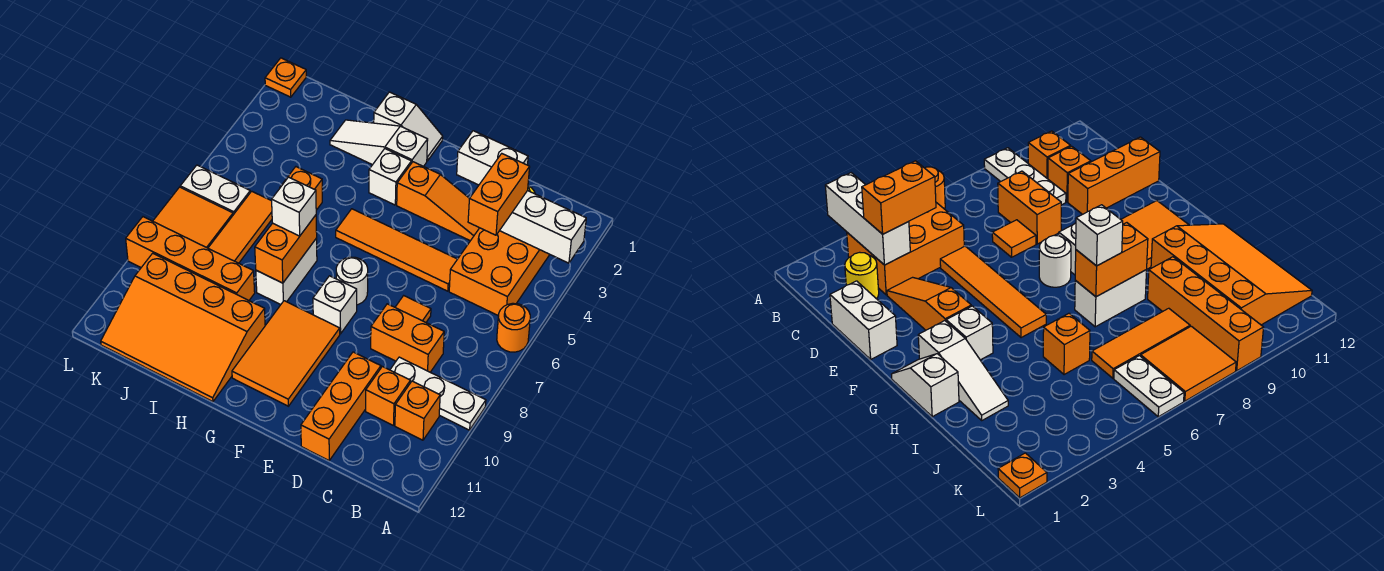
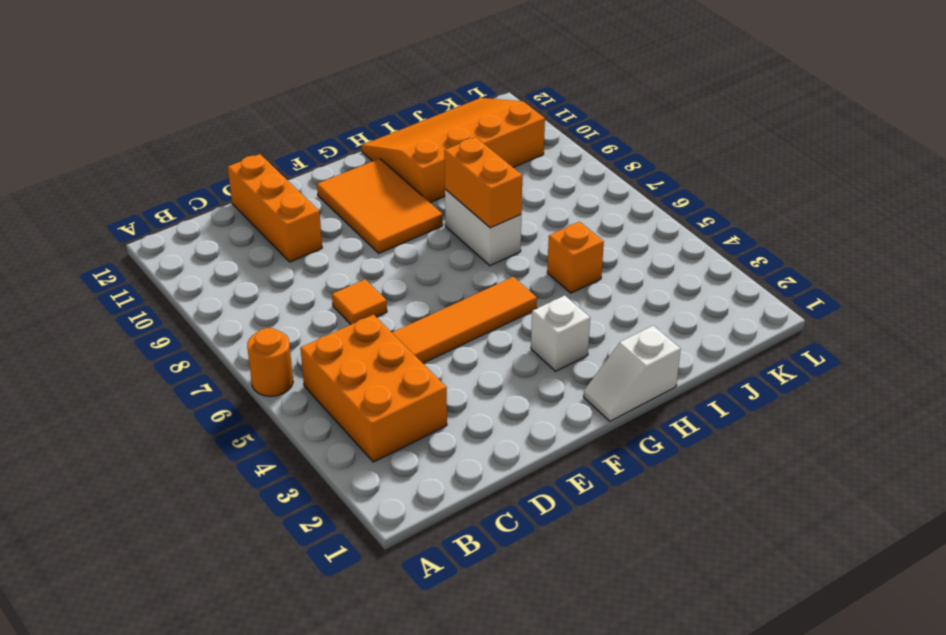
none -> white 1x3 plate [390,357,486,430]
none -> orange 1x1 brick [395,381,440,440]
none -> yellow 1x1 round brick [845,252,879,299]
none -> orange 1x2 brick [371,304,444,372]

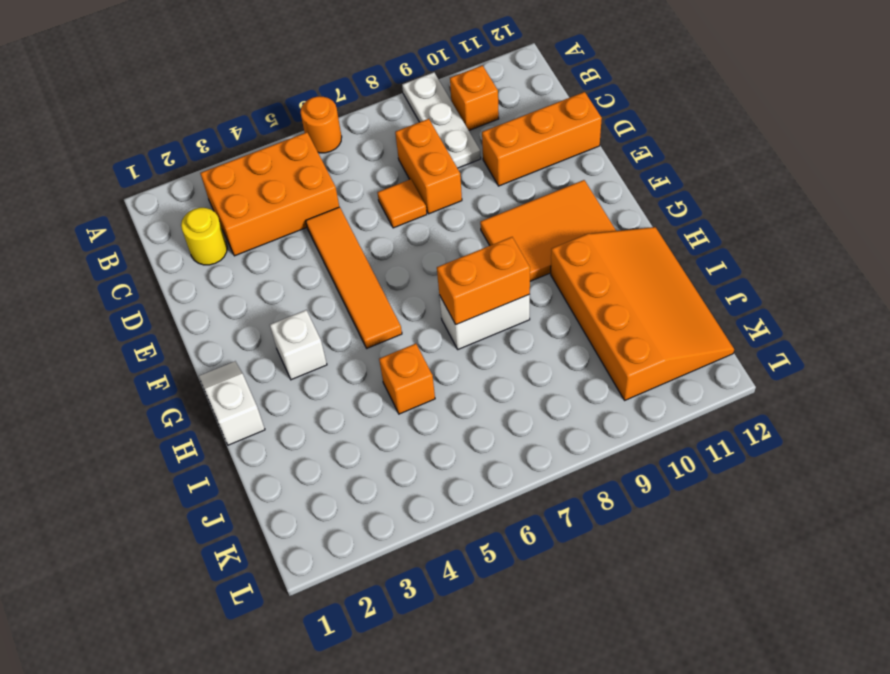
none -> orange 1x1 brick [366,366,410,426]
none -> white 1x2 brick [457,131,528,185]
none -> orange 1x3 slope [397,162,479,241]
none -> white 1x1 round brick [336,257,368,305]

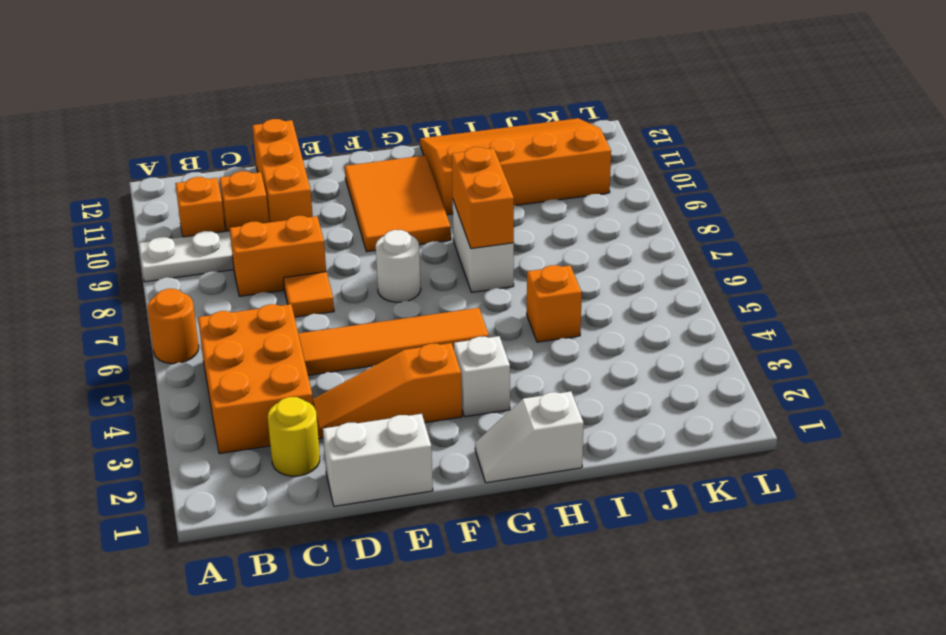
none -> white 1x1 brick [313,276,357,334]
none -> white 1x3 slope [330,120,428,166]
none -> orange 1x4 brick [126,217,255,300]
none -> orange 1x3 tile [208,191,272,263]

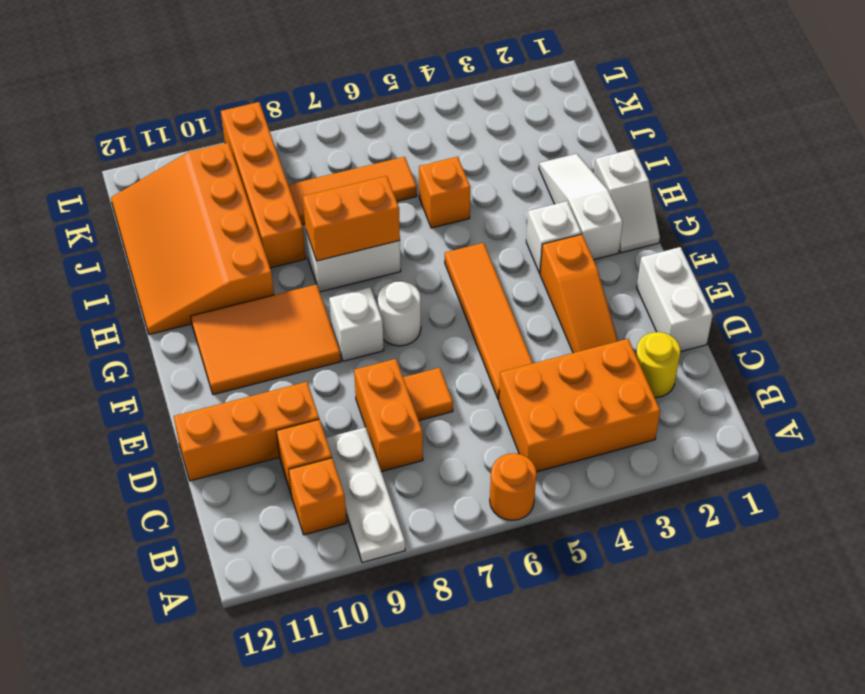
none -> white 1x2 plate [180,165,250,215]
none -> orange 2x2 tile [153,187,233,248]
none -> orange 1x1 plate [265,58,306,97]
none -> white 1x3 brick [500,191,586,263]

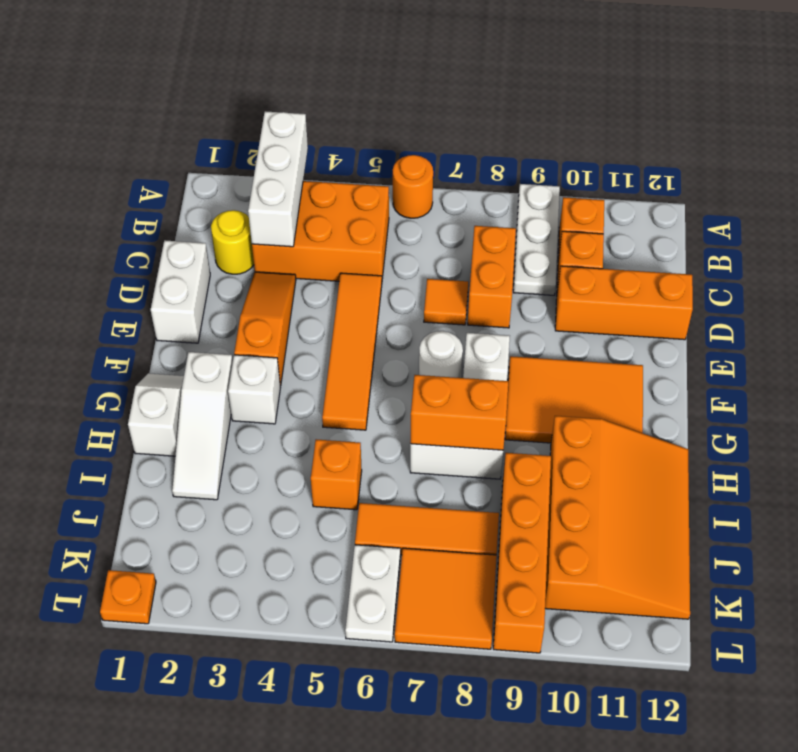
none -> orange 1x2 brick [468,154,530,235]
none -> white 1x1 brick [272,177,316,236]

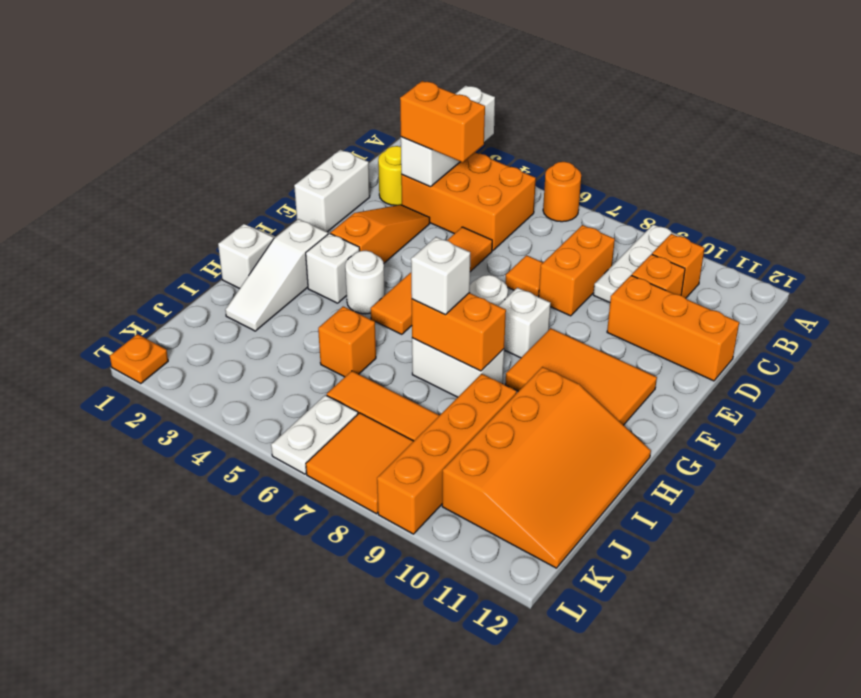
white 1x1 round brick [345,251,385,314] -> none

